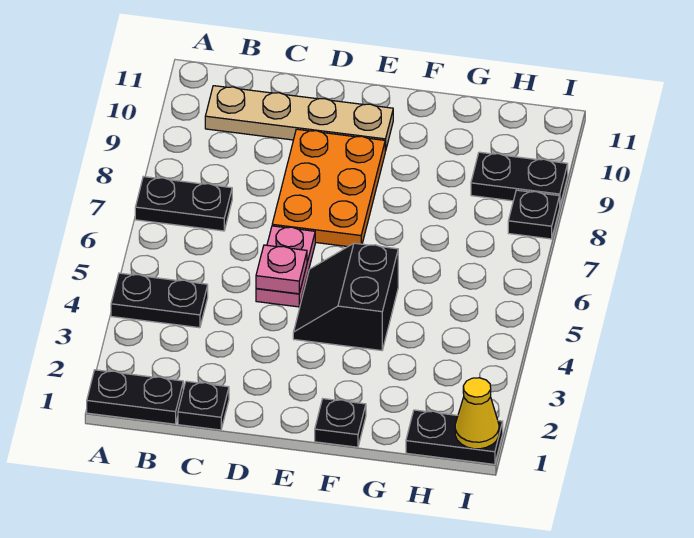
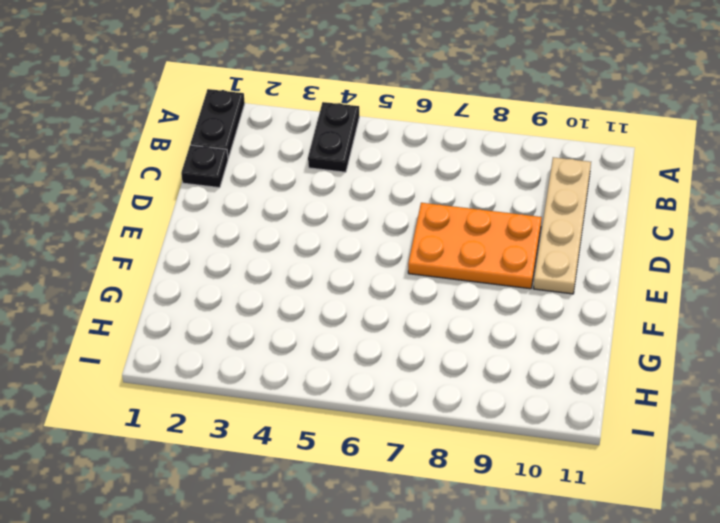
none -> black 1x2 plate [135,177,232,231]
none -> pink 1x2 plate [256,226,315,307]
none -> black 2x2 slope [293,243,398,351]

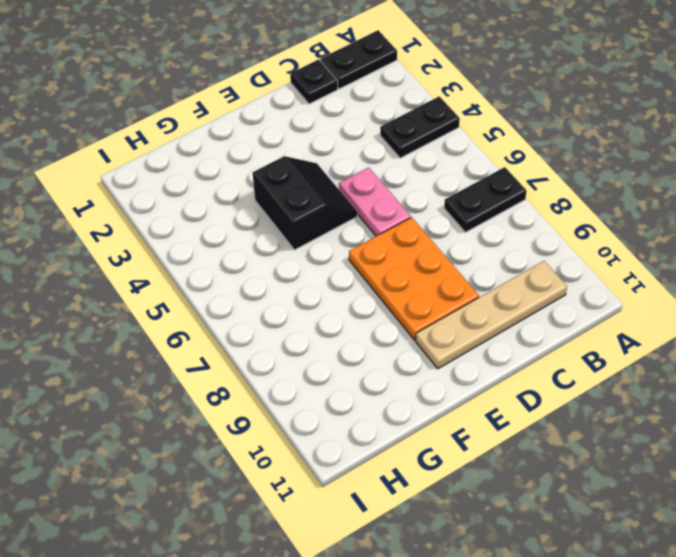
none -> black 1x1 plate [315,399,366,447]
none -> black 1x2 plate [406,410,503,464]
none -> black 1x2 plate [471,152,568,204]

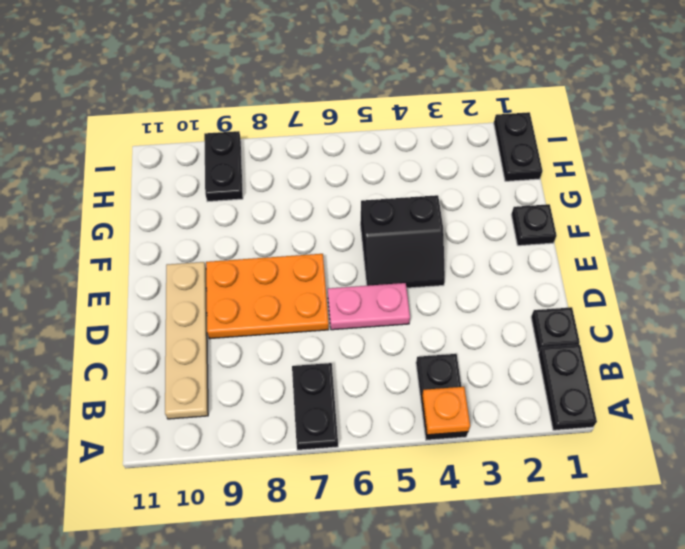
orange 1x1 plate [422,387,470,435] -> none
none -> black 1x1 plate [508,190,560,239]
none -> pink 1x1 plate [256,245,307,294]
none -> yellow 1x1 cone [455,378,499,449]

